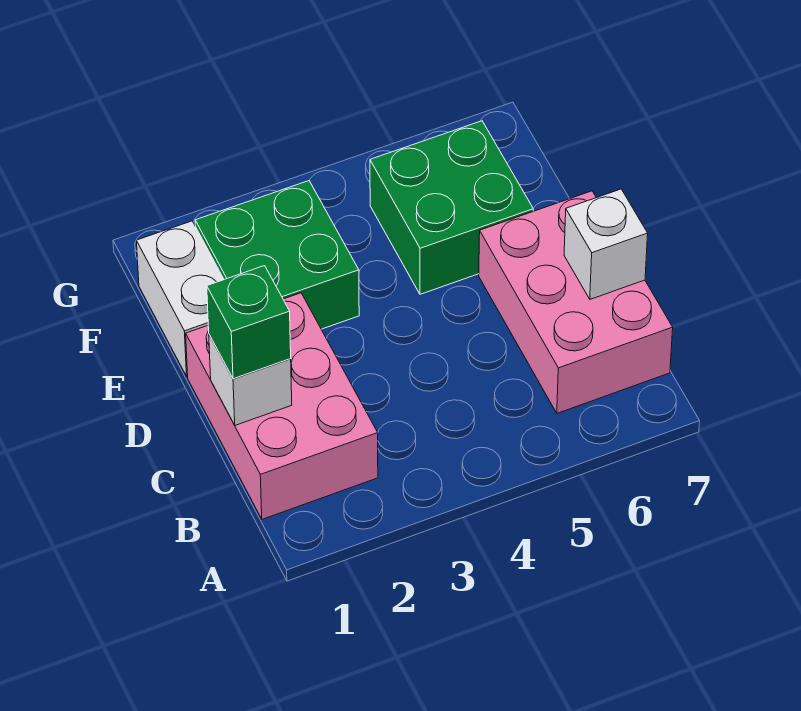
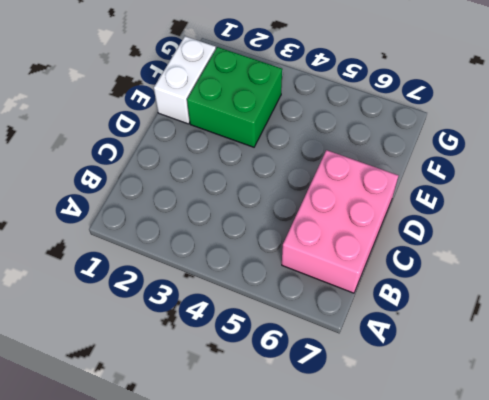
none -> pink 2x3 brick [186,293,378,519]
none -> green 2x2 brick [370,121,533,294]

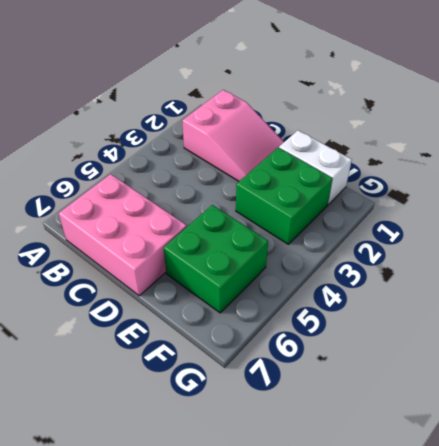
pink 2x3 slope [182,90,284,181] -> pink 2x3 brick [186,293,378,519]
none -> white 1x1 brick [209,335,292,425]
none -> white 1x1 brick [564,189,648,299]

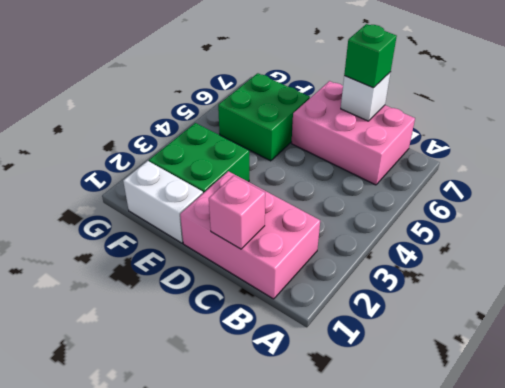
pink 1x1 brick [209,176,265,249] -> white 1x1 brick [209,335,292,425]
green 1x1 brick [344,24,397,88] -> green 1x1 brick moved to [207,266,291,379]

